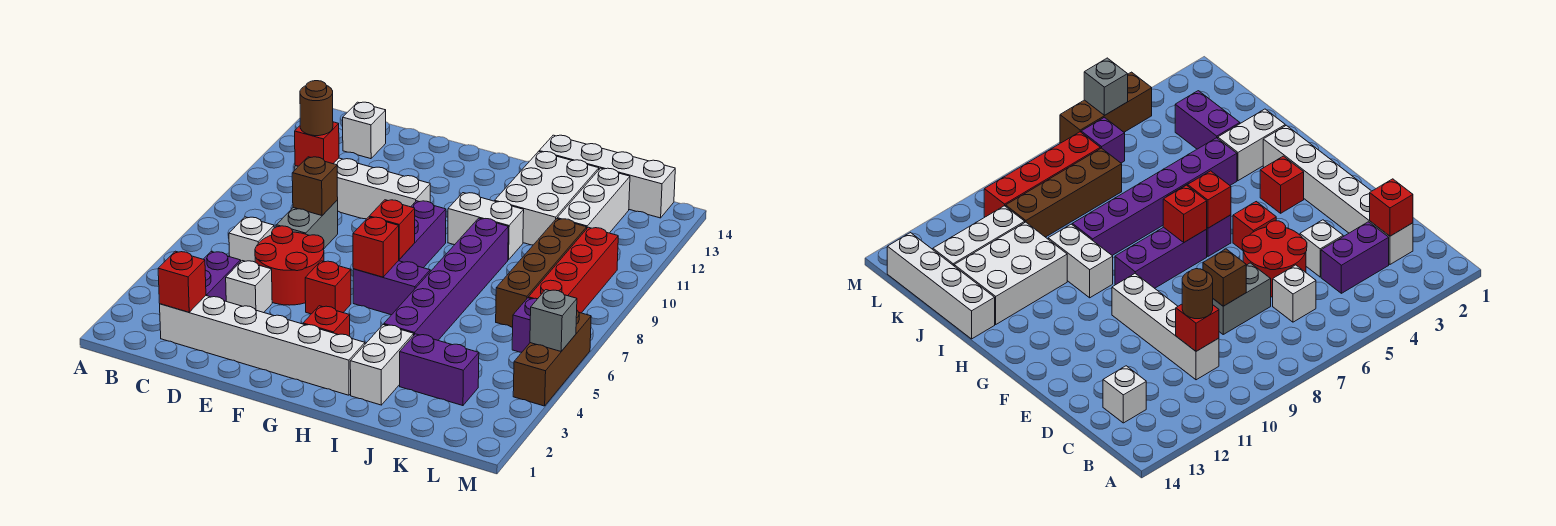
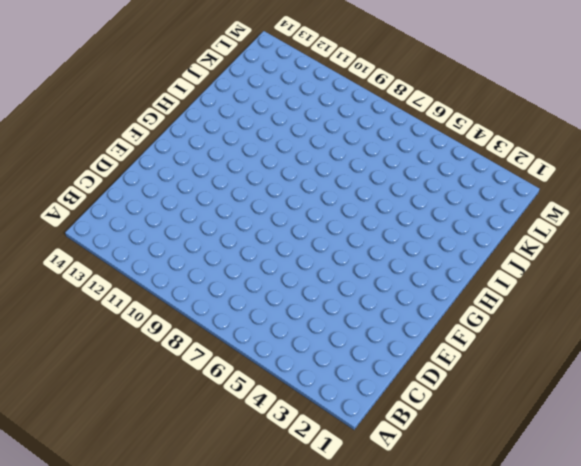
none -> white 1x6 brick [160,296,365,395]
none -> purple 1x2 brick [204,252,241,301]
none -> white 1x1 brick [229,217,274,262]
none -> white 1x4 brick [295,158,430,219]

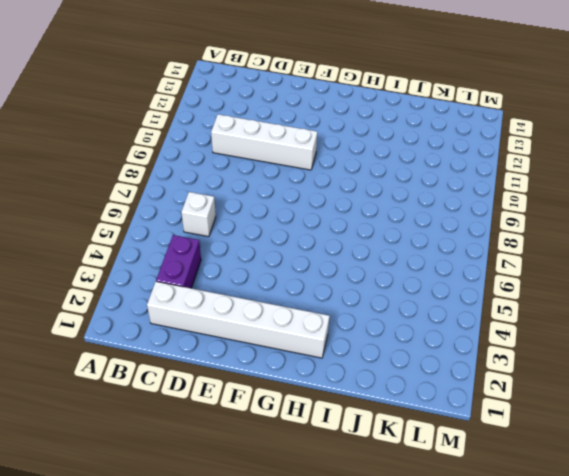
none -> white 1x1 brick [343,102,386,159]
none -> white 1x1 brick [226,261,272,313]
none -> red 2x2 round brick [255,226,324,305]
none -> grey 1x2 brick [276,200,338,248]

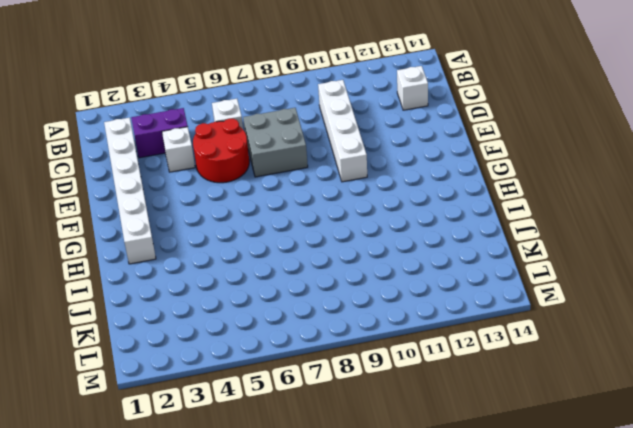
grey 2x2 brick [243,108,308,177] -> grey 1x2 brick [276,200,338,248]
none -> red 1x1 brick [305,261,351,314]
none -> red 1x1 brick [303,306,350,336]
none -> purple 1x2 brick [353,261,430,315]
none -> purple 1x3 brick [399,201,446,268]

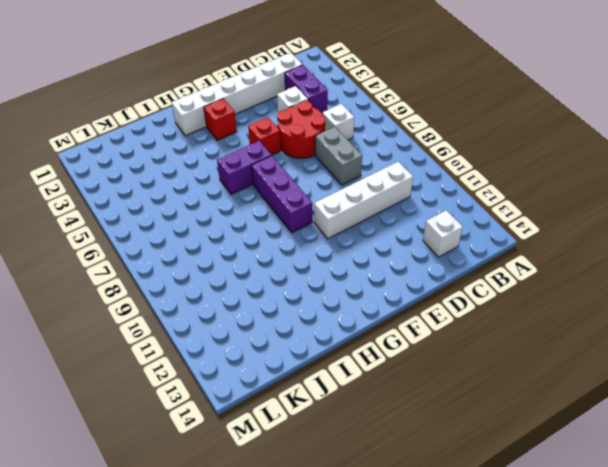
none -> white 1x2 brick [448,193,524,260]
none -> white 1x2 brick [350,325,414,405]
none -> purple 1x6 brick [384,218,508,340]
none -> white 2x3 brick [495,151,599,245]

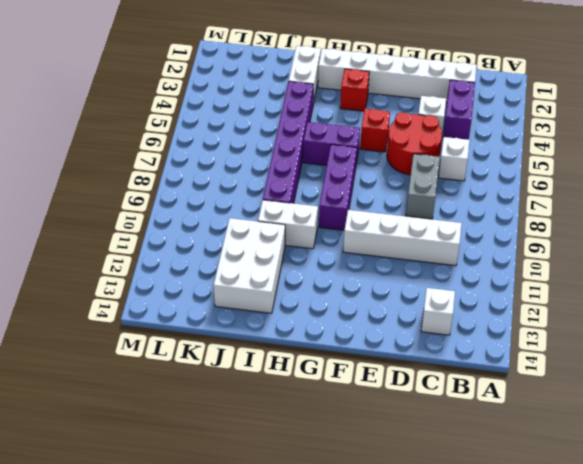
none -> white 1x4 brick [539,135,675,218]
none -> purple 1x2 brick [400,334,479,406]
none -> brown 1x4 brick [496,219,587,327]
none -> white 1x3 brick [557,168,630,233]

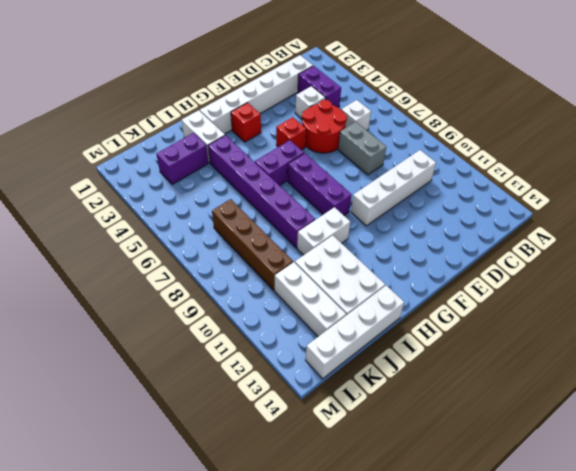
none -> white 1x1 brick [343,102,386,159]
none -> purple 1x1 brick [512,298,537,352]
none -> red 1x4 brick [528,227,618,313]
none -> brown 1x3 brick [513,311,591,406]

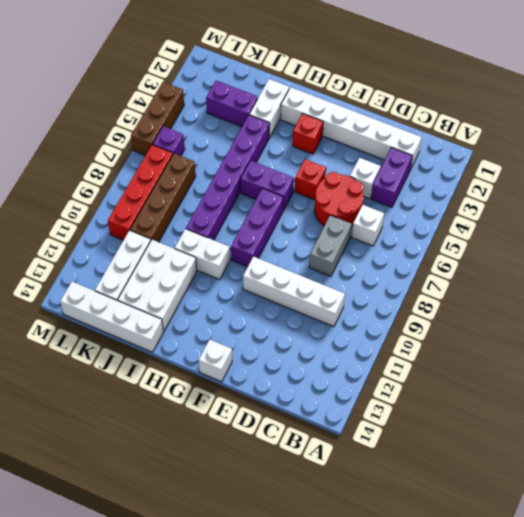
white 1x1 brick [199,340,232,382] -> white 1x1 brick moved to [343,102,386,159]
none -> red 1x1 brick [158,251,206,312]
none -> red 1x1 brick [295,122,339,166]
none -> brown 1x1 brick [292,157,338,215]
none -> red 1x1 brick [353,217,399,277]

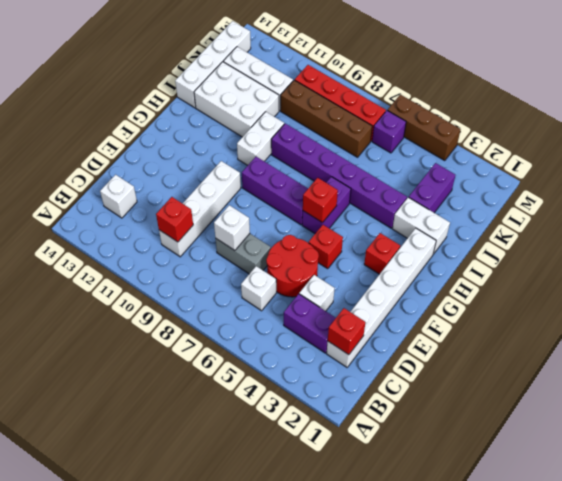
white 1x1 brick [214,205,250,250] -> brown 1x1 brick [292,157,338,215]
none -> red 1x1 brick [369,200,415,259]
none -> grey 1x1 brick [530,290,577,351]
none -> brown 1x1 round brick [300,81,333,136]

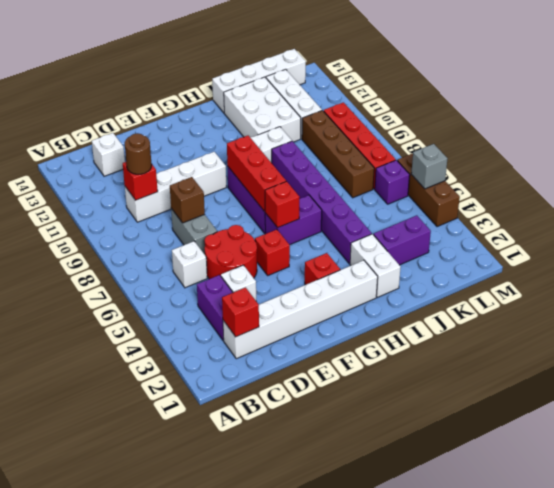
red 1x3 brick [227,136,286,212] -> red 1x1 brick [369,200,415,259]

